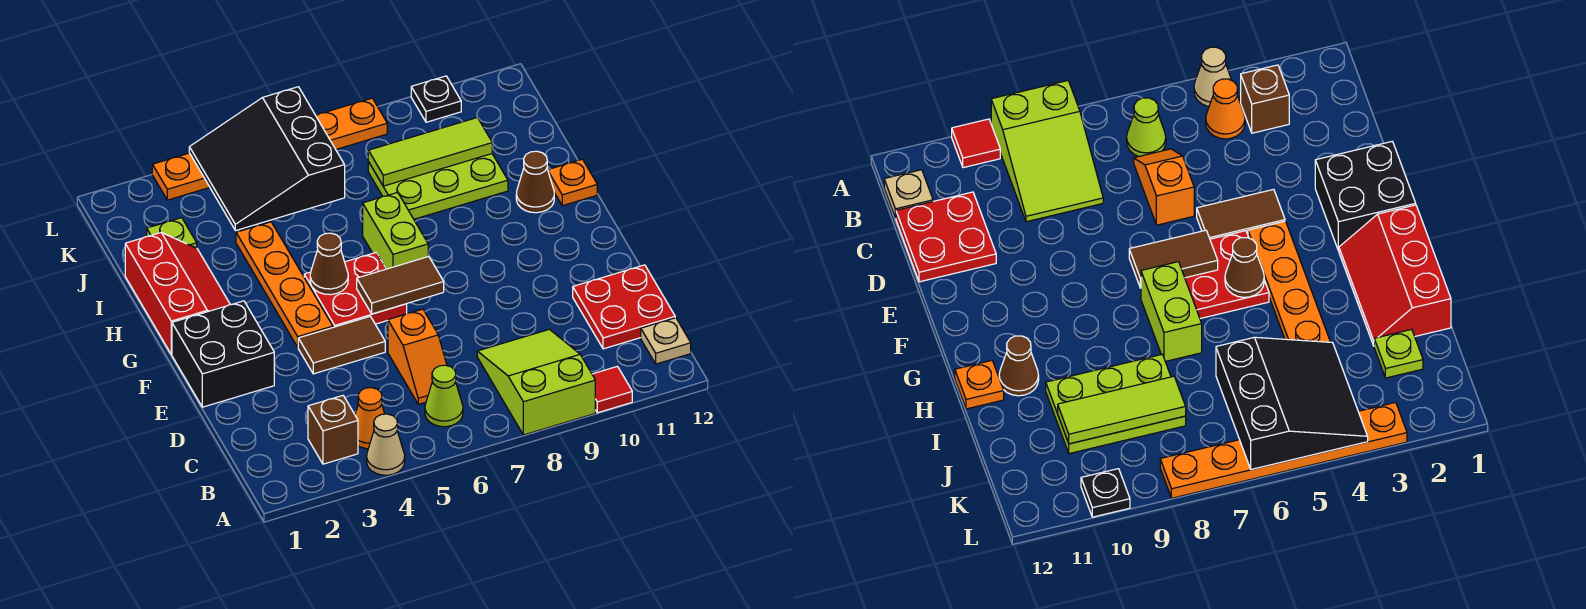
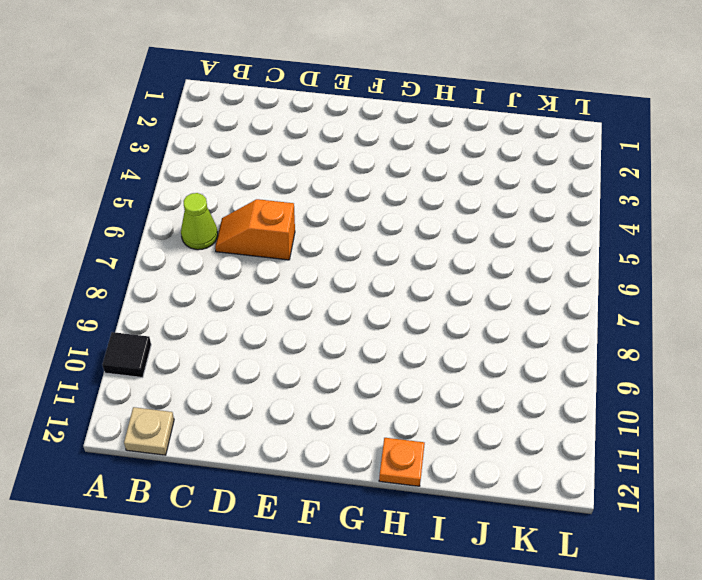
black 1x1 tile [102,332,151,378] -> red 1x1 tile [592,366,632,413]
none -> tan 1x1 cone [367,414,405,475]
none -> lime 2x3 slope [477,329,595,435]
none -> brown 1x1 brick [308,396,358,464]

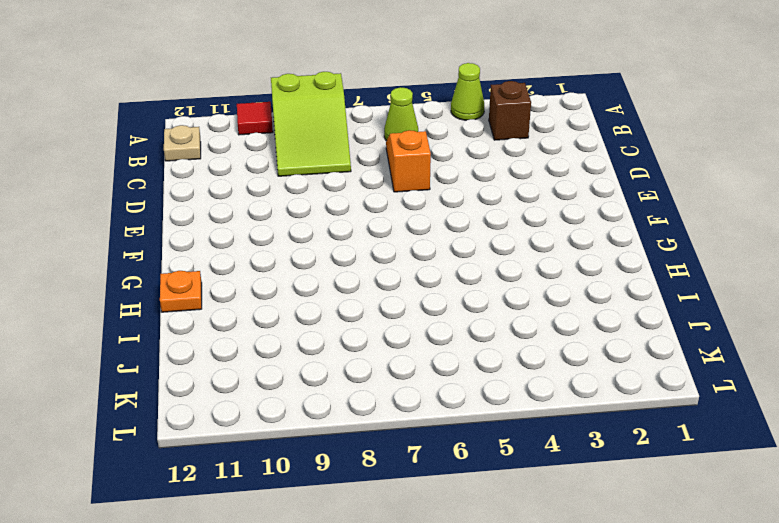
lime 1x1 cone [451,63,484,120] -> tan 1x1 cone [367,414,405,475]
none -> orange 1x1 cone [355,388,385,449]
none -> red 2x2 plate [573,265,675,349]
none -> black 2x2 brick [172,301,274,407]

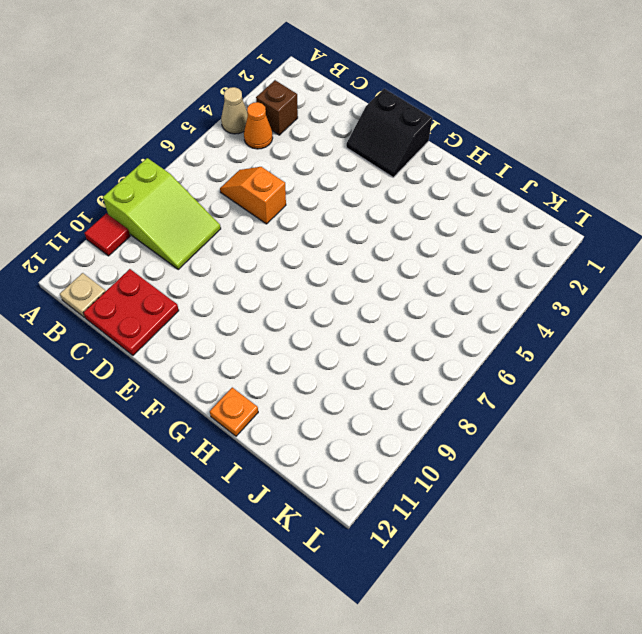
black 2x2 slope [346,89,432,177] -> black 2x2 brick [172,301,274,407]
none -> lime 1x1 cone [425,365,463,427]
none -> brown 1x2 tile [298,316,385,374]
none -> orange 1x4 plate [236,222,333,347]

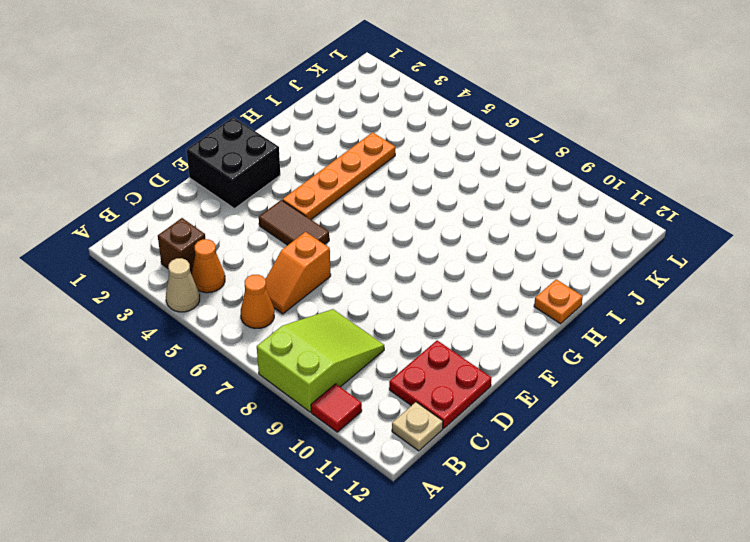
orange 1x1 cone [241,275,274,328] -> lime 1x1 cone [425,365,463,427]
none -> red 2x2 plate [304,253,407,327]
none -> red 2x3 slope [125,233,230,354]
none -> lime 1x2 brick [363,192,428,269]

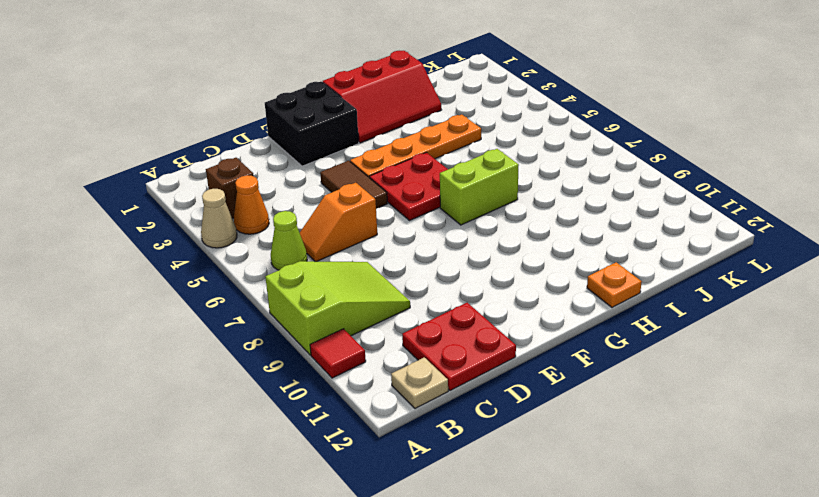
none -> brown 1x1 cone [516,151,554,213]
none -> lime 2x3 plate [368,154,508,219]
none -> lime 1x1 plate [147,218,197,248]

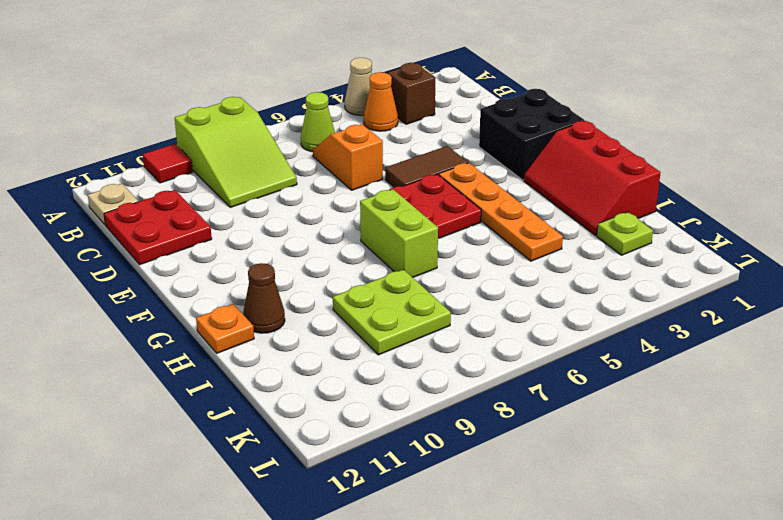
lime 2x2 plate [333,270,451,355] -> lime 2x3 plate [368,154,508,219]
none -> orange 1x6 plate [152,98,387,200]
none -> black 1x1 plate [411,76,461,122]
none -> brown 1x2 tile [357,256,444,314]

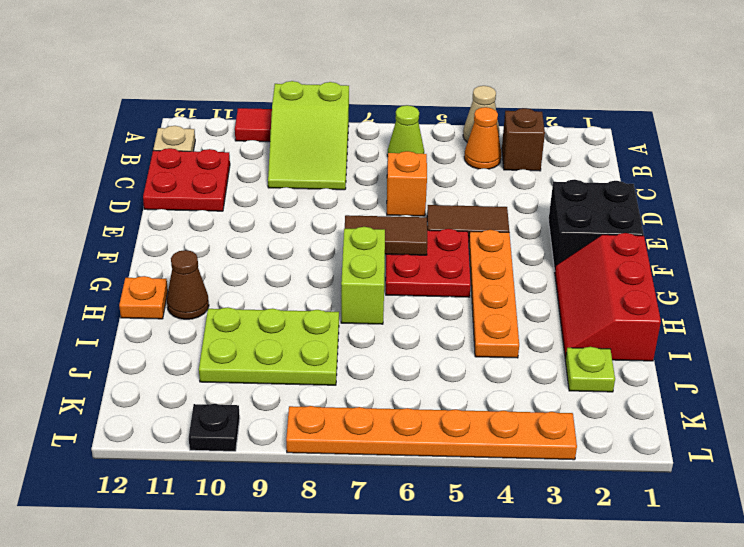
none -> brown 1x1 cone [310,233,348,295]
none -> black 3x3 slope [189,87,345,231]
none -> lime 1x3 tile [368,118,492,186]

